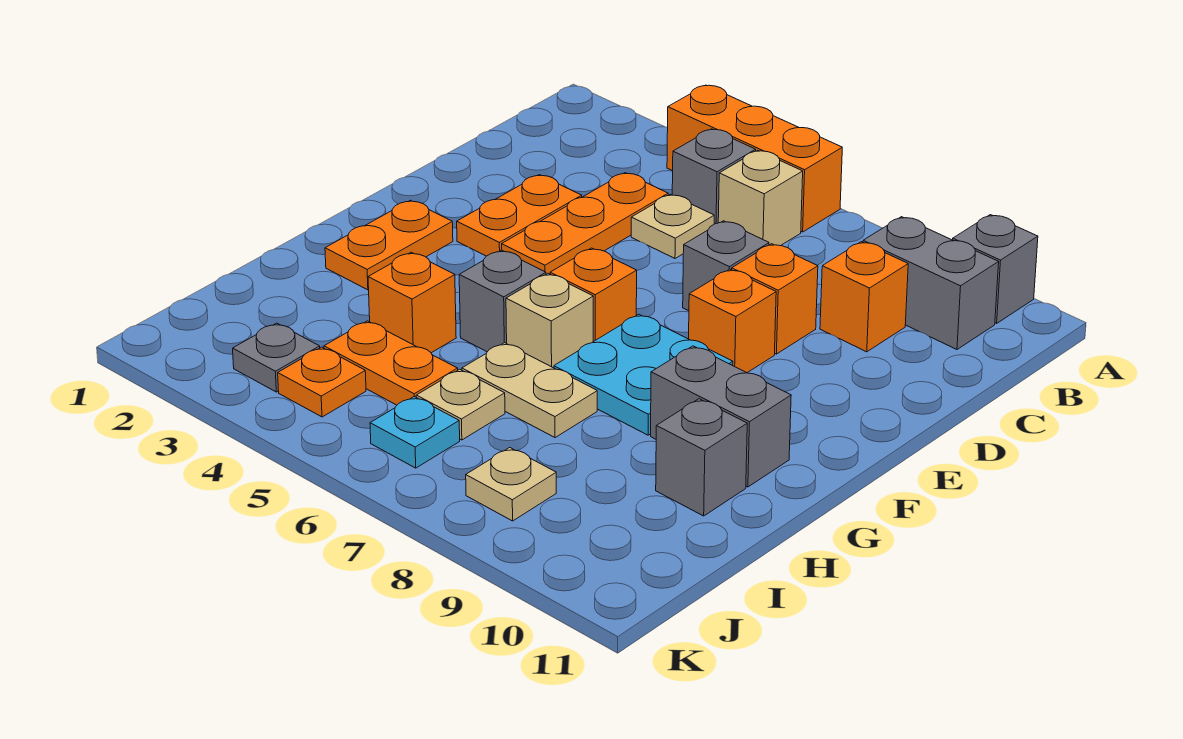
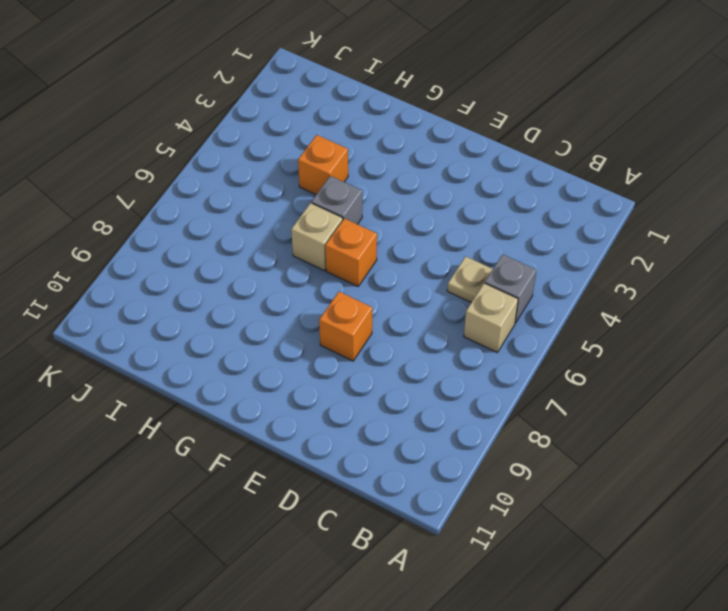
none -> orange 1x3 brick [667,85,842,232]
none -> grey 1x1 brick [953,215,1038,323]
none -> grey 1x2 brick [863,217,999,349]

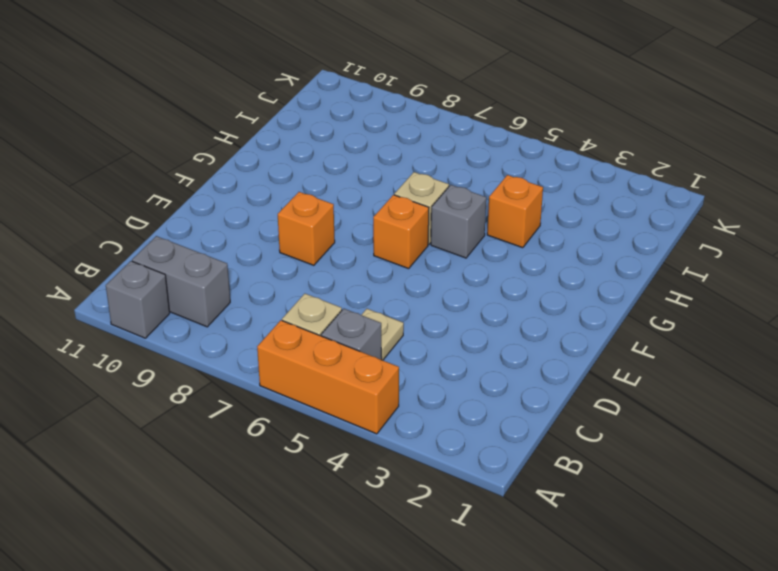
none -> orange 1x3 plate [502,173,668,274]
none -> orange 1x1 brick [820,242,908,352]
none -> orange 1x2 plate [457,175,582,256]

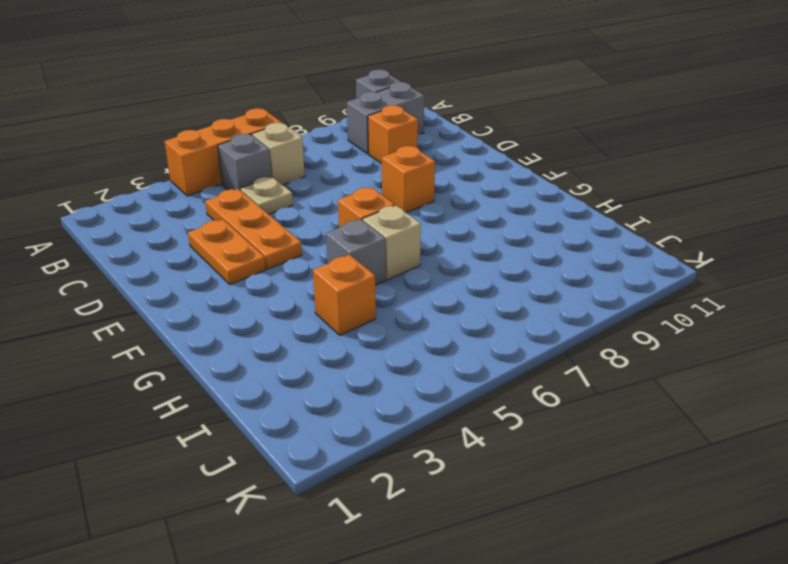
none -> grey 1x1 brick [683,221,769,311]
none -> orange 1x1 brick [732,244,818,354]
none -> orange 1x2 plate [325,200,453,290]

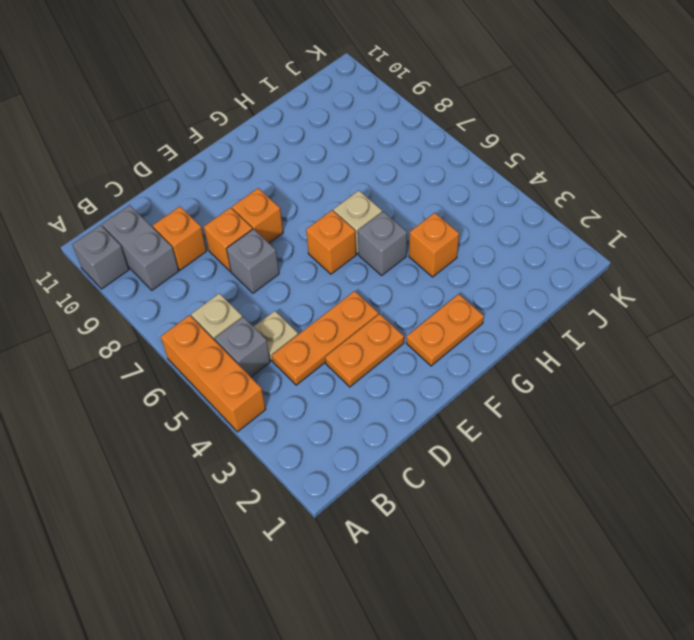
none -> cyan 2x2 plate [554,314,733,435]
none -> grey 1x2 brick [651,346,791,487]
none -> tan 1x2 plate [462,343,597,438]

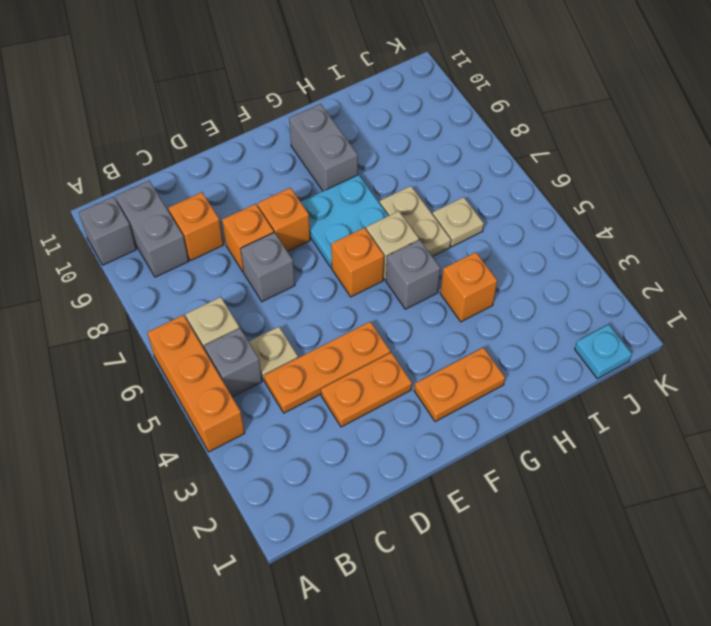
cyan 1x1 plate [575,324,632,379] -> cyan 1x1 plate moved to [370,397,460,468]
none -> grey 1x1 brick [656,399,747,516]
none -> orange 1x2 plate [324,321,458,405]
none -> grey 1x1 plate [233,323,320,392]

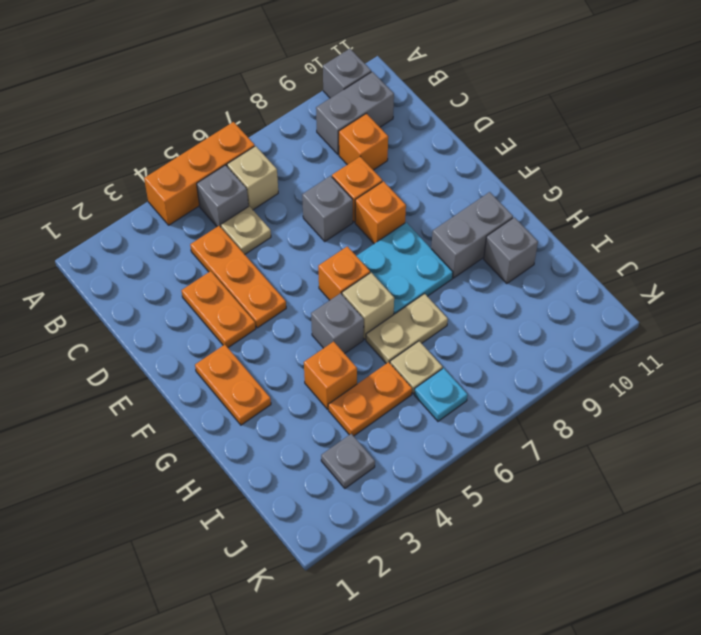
none -> orange 1x1 plate [278,347,366,417]
none -> tan 1x1 plate [466,448,556,521]

